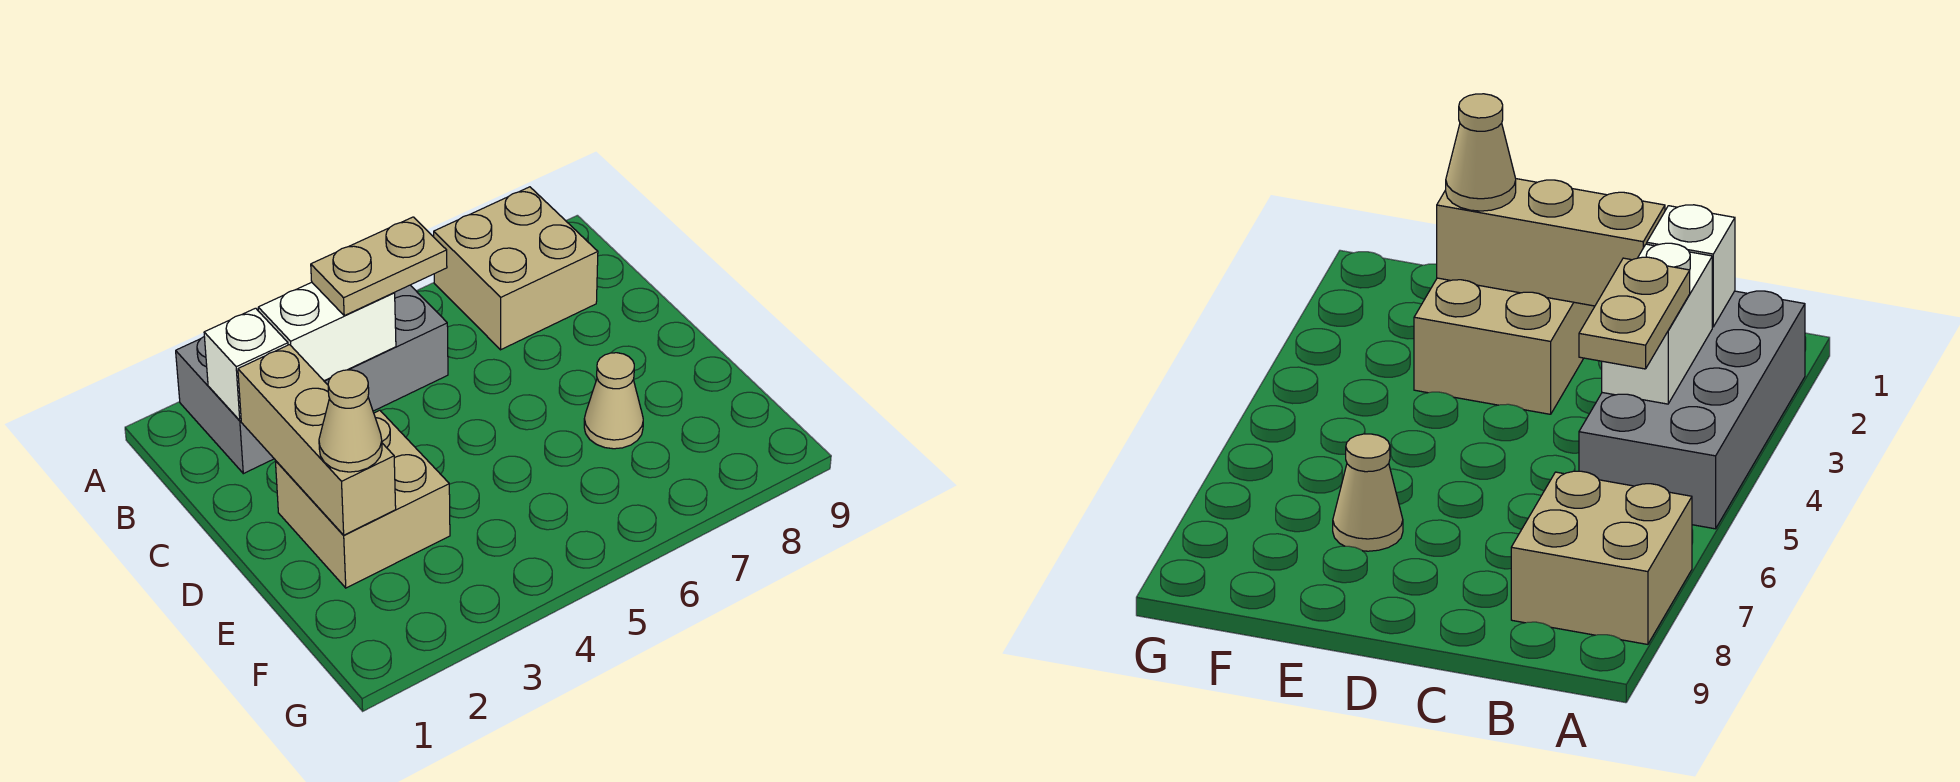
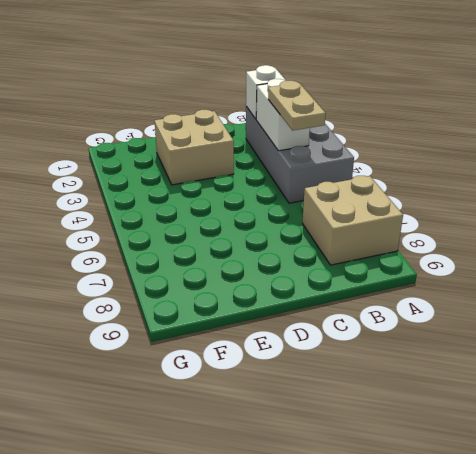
none -> tan 1x1 cone [584,353,643,449]
none -> tan 1x3 brick [238,345,396,535]

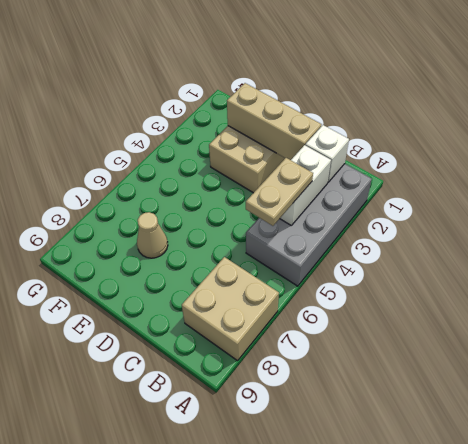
none -> tan 1x1 cone [319,370,382,472]

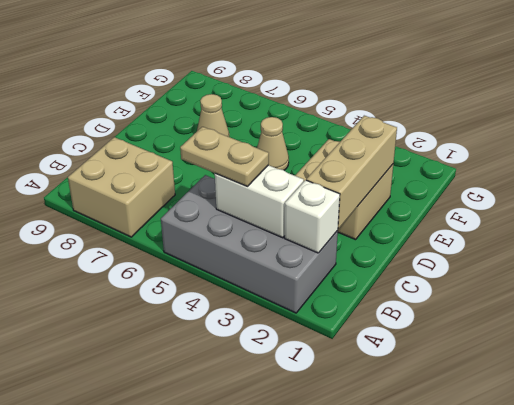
tan 1x1 cone [257,117,289,170] -> tan 1x1 cone moved to [319,370,382,472]

